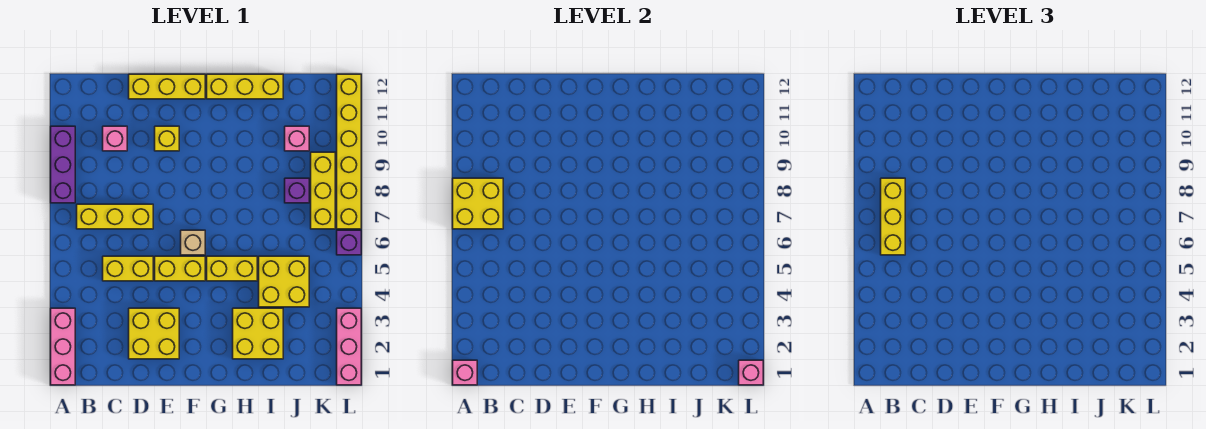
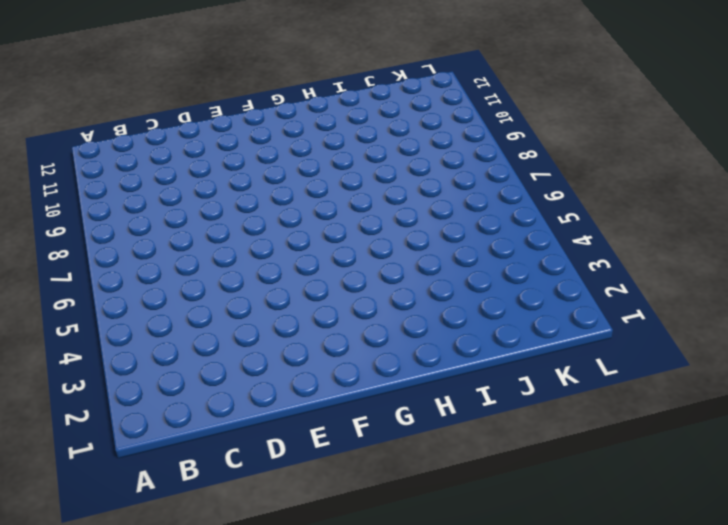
none -> pink 1x3 brick [51,308,75,385]
none -> purple 1x3 brick [51,126,75,203]
none -> yellow 1x3 brick [77,204,153,229]

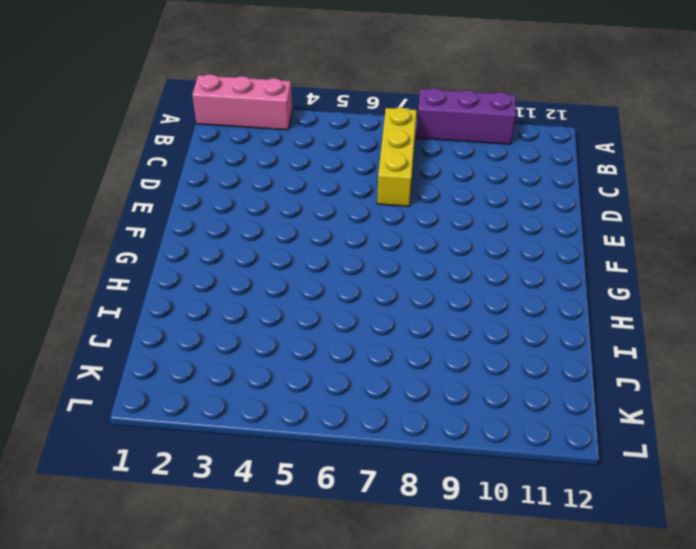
none -> yellow 1x2 brick [103,256,153,281]
none -> pink 1x1 brick [103,126,127,151]
none -> yellow 2x2 brick [129,308,179,359]

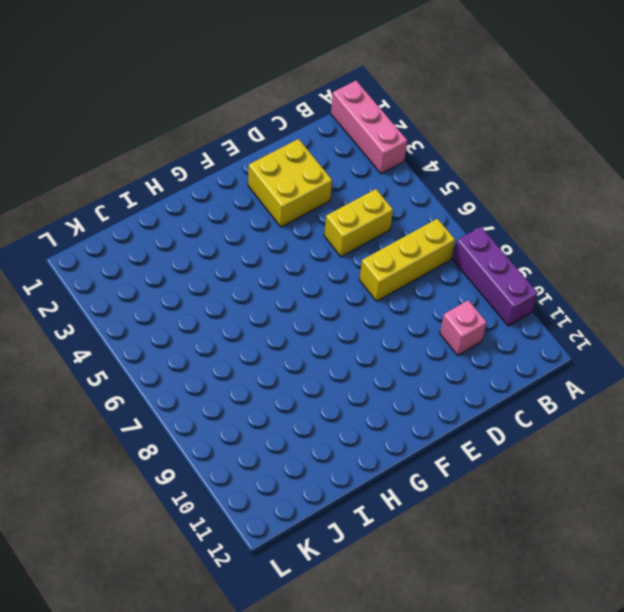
none -> yellow 1x3 brick [129,74,205,99]
none -> yellow 1x2 brick [155,256,205,281]
none -> yellow 1x1 brick [155,126,179,151]

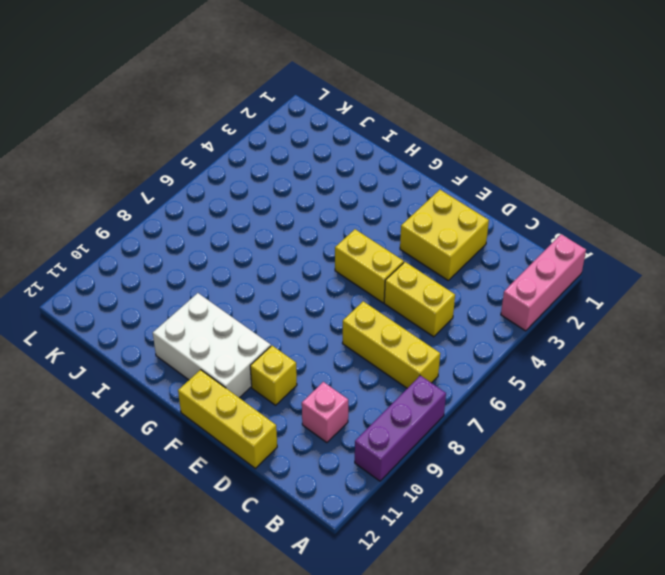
white 2x3 brick [153,293,271,398] -> none
none -> tan 1x1 brick [181,230,205,255]
none -> yellow 1x2 brick [207,256,257,281]
none -> yellow 1x3 brick [207,74,283,99]

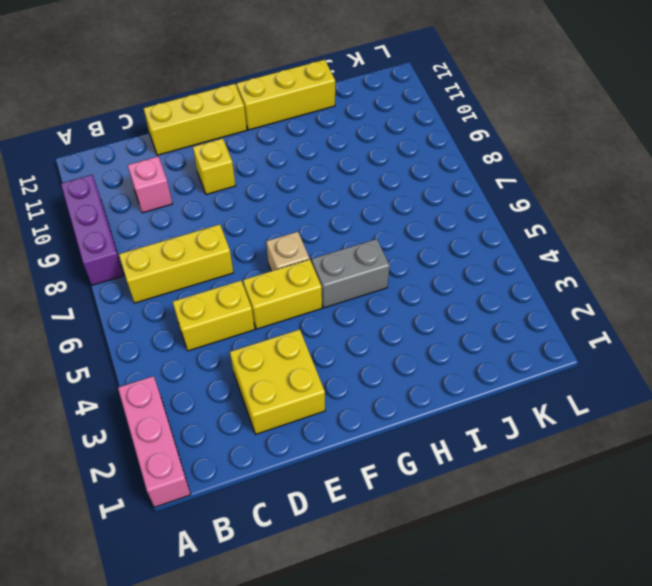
grey 1x2 brick [312,239,390,308] -> yellow 1x2 brick [207,256,257,281]
none -> yellow 2x2 brick [233,308,283,359]
none -> yellow 2x2 brick [259,256,309,307]
none -> purple 1x1 brick [285,178,309,203]

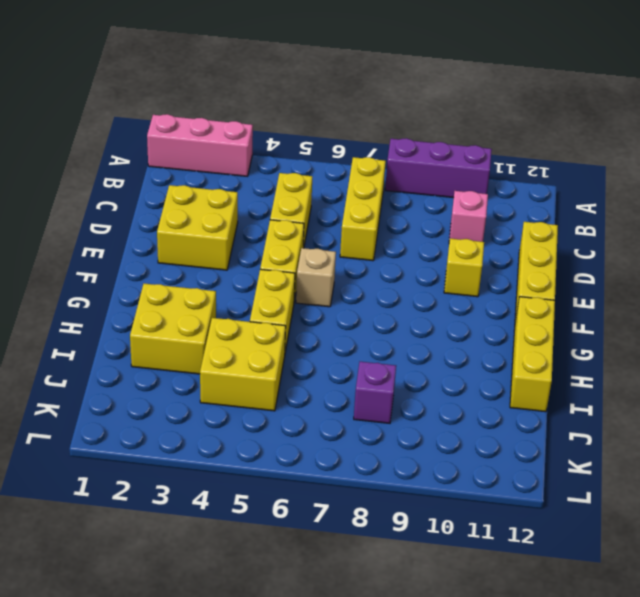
none -> pink 1x1 brick [285,126,309,151]
none -> yellow 1x3 brick [311,152,335,229]
none -> pink 1x3 brick [337,308,361,385]

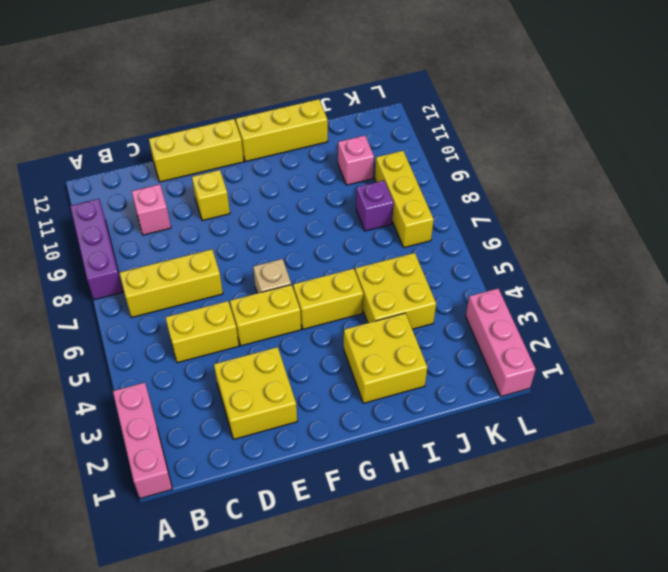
none -> purple 1x1 brick [337,230,361,255]
none -> yellow 1x6 brick [337,74,361,229]
none -> pink 1x1 brick [453,360,477,385]

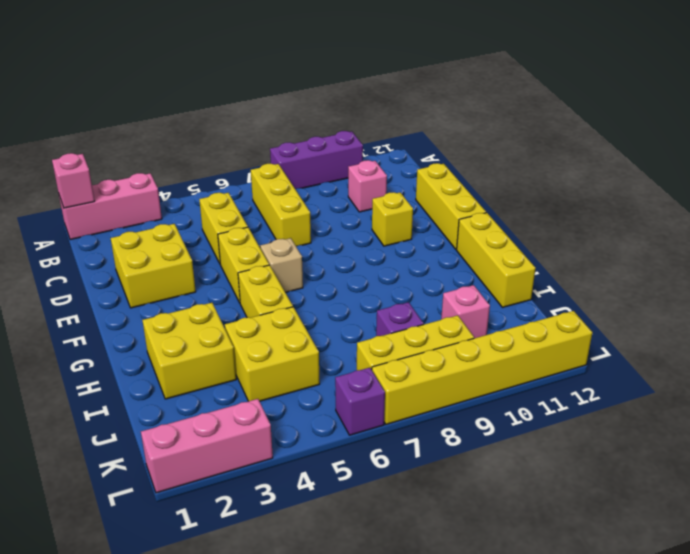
none -> yellow 2x2 brick [453,178,503,229]
none -> pink 1x1 brick [739,360,763,385]
none -> yellow 1x3 brick [881,178,905,255]

